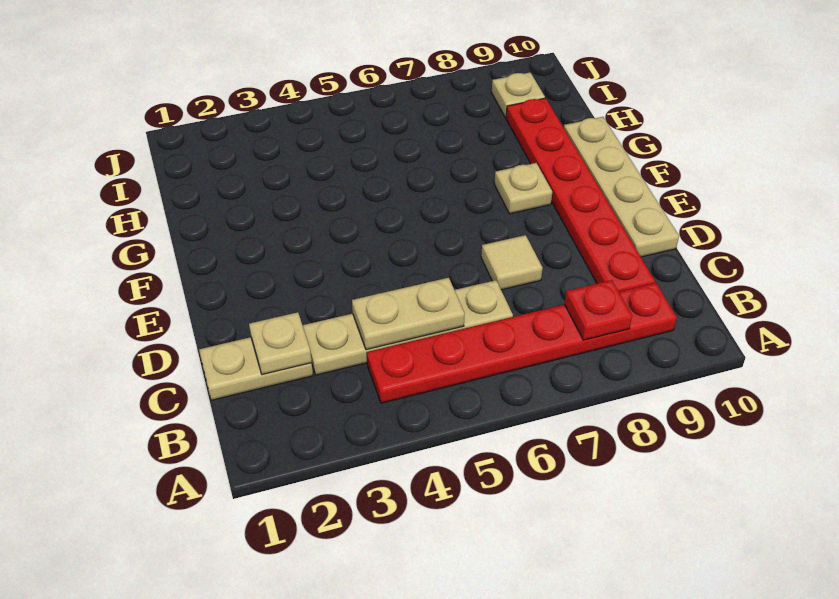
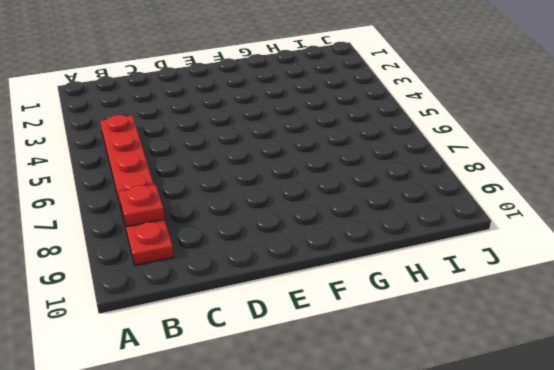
none -> tan 1x2 plate [199,337,313,400]
none -> tan 1x4 plate [303,280,513,375]

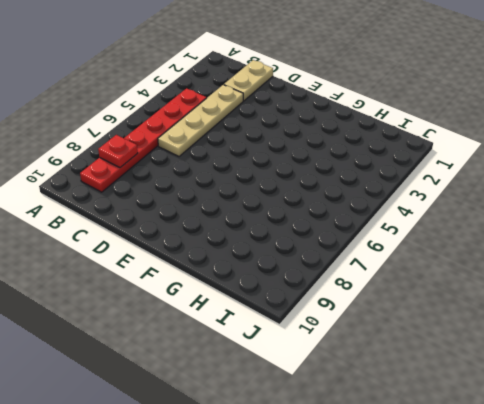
none -> red 1x6 plate [506,98,655,292]
none -> tan 1x1 tile [481,235,543,290]

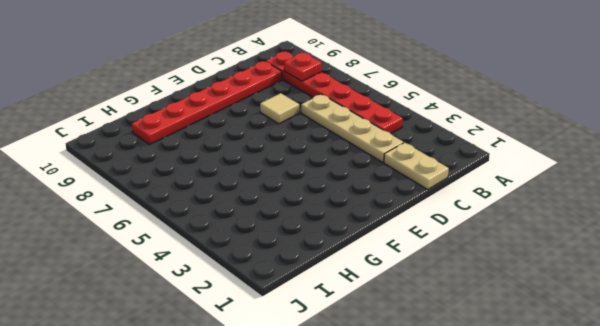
none -> tan 1x4 plate [564,117,679,257]
none -> tan 1x1 plate [494,163,552,214]

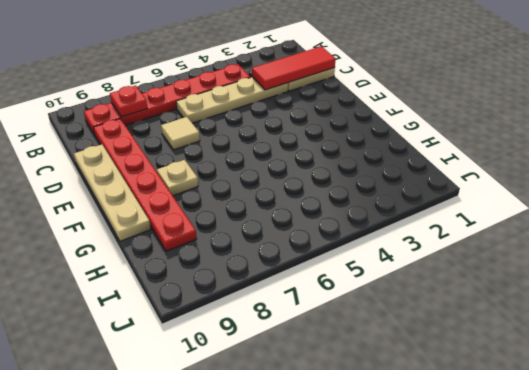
red 1x3 tile [252,46,336,90] -> tan 1x1 plate [249,312,312,374]
none -> tan 1x1 plate [492,72,545,118]
none -> tan 1x2 plate [352,278,465,350]

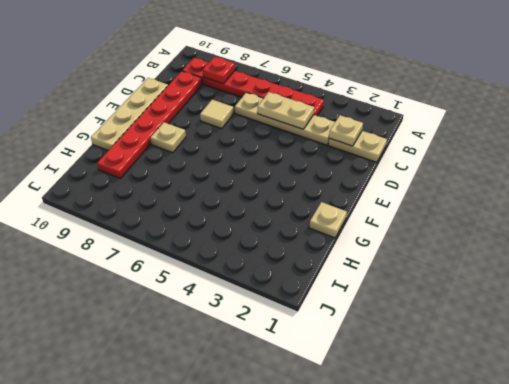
tan 1x1 plate [309,202,347,238] -> tan 1x1 plate moved to [492,72,545,118]

